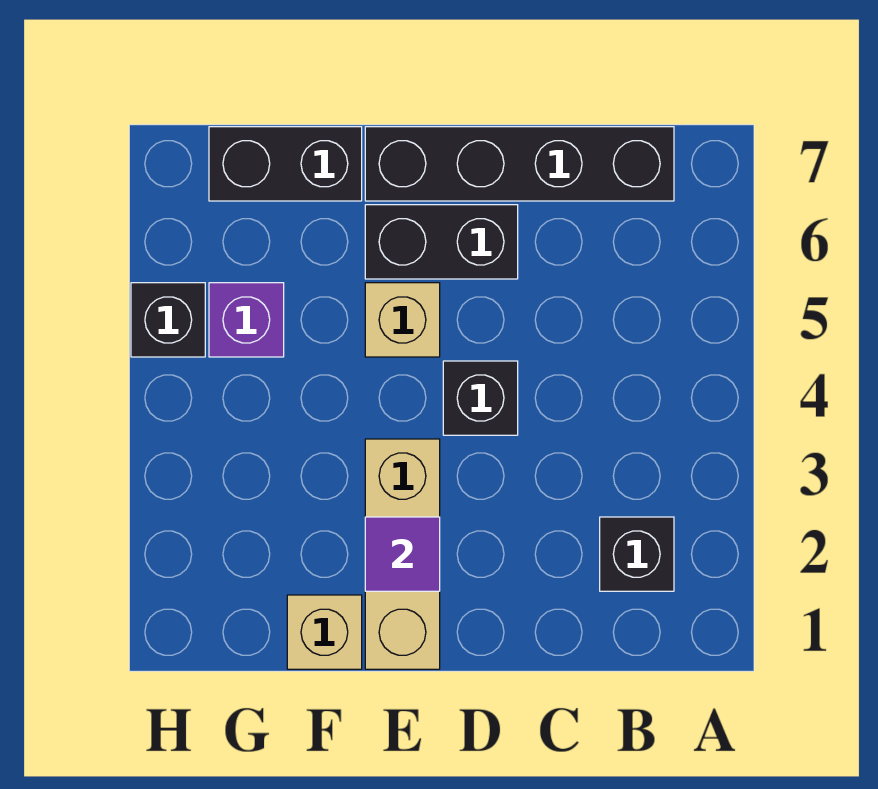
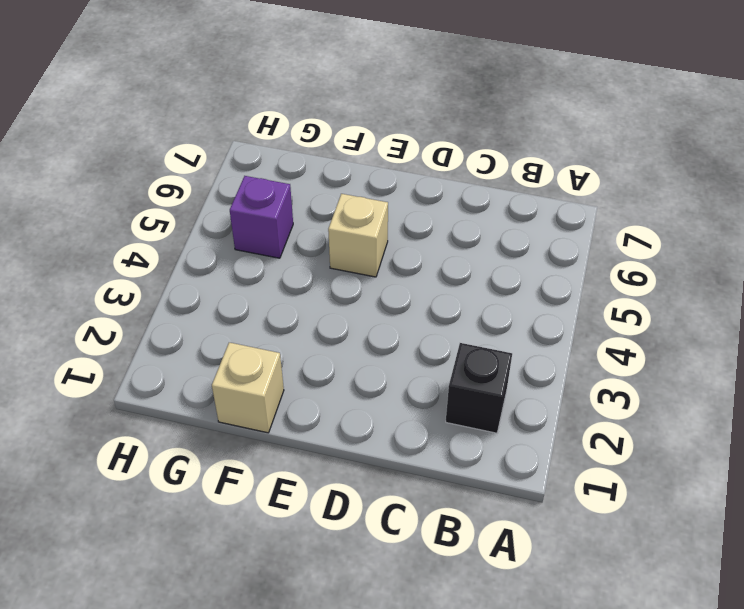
none -> black 1x4 brick [365,127,674,201]
none -> black 1x1 brick [443,361,518,435]

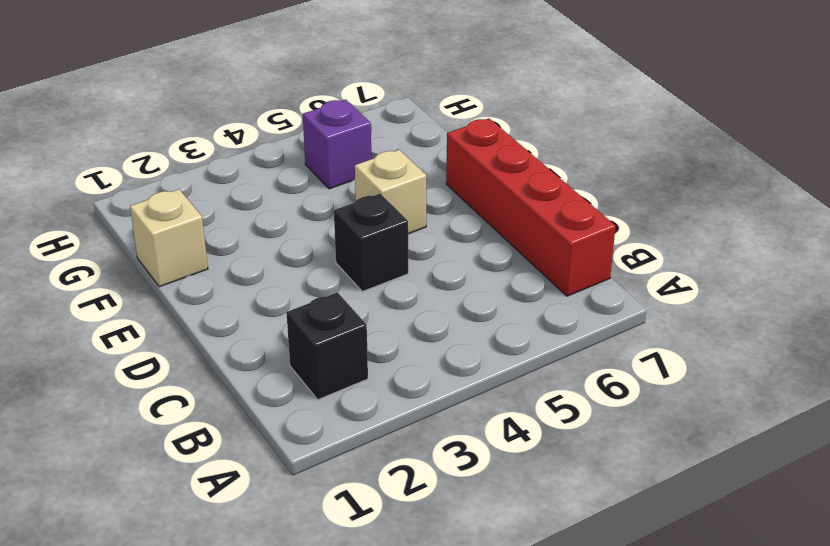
red 1x4 brick [446,118,616,296] -> black 1x4 brick [365,127,674,201]
none -> black 1x2 brick [365,205,518,279]
none -> tan 1x3 brick [365,439,440,669]

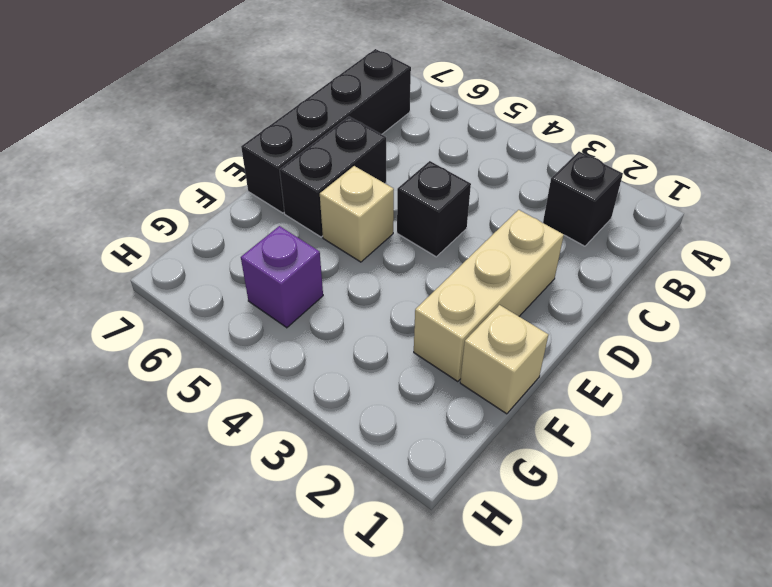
tan 1x3 brick [414,210,564,382] -> tan 1x3 brick turned to [365,439,440,669]
none -> black 1x2 brick [209,127,362,201]
none -> black 1x1 brick [131,283,205,357]

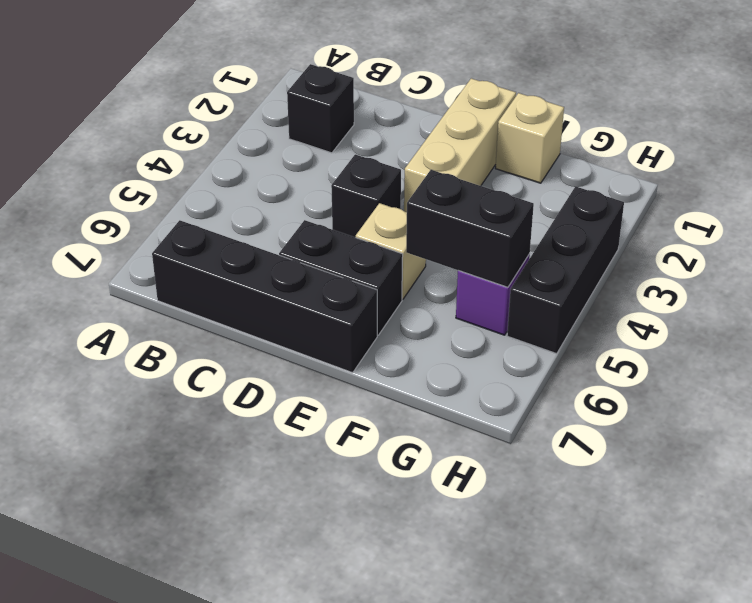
black 1x2 brick [406,170,534,287] -> black 1x2 brick moved to [209,127,362,201]
black 1x3 brick [507,186,624,354] -> black 1x1 brick [131,283,205,357]
none -> purple 1x1 tile [365,517,440,591]

